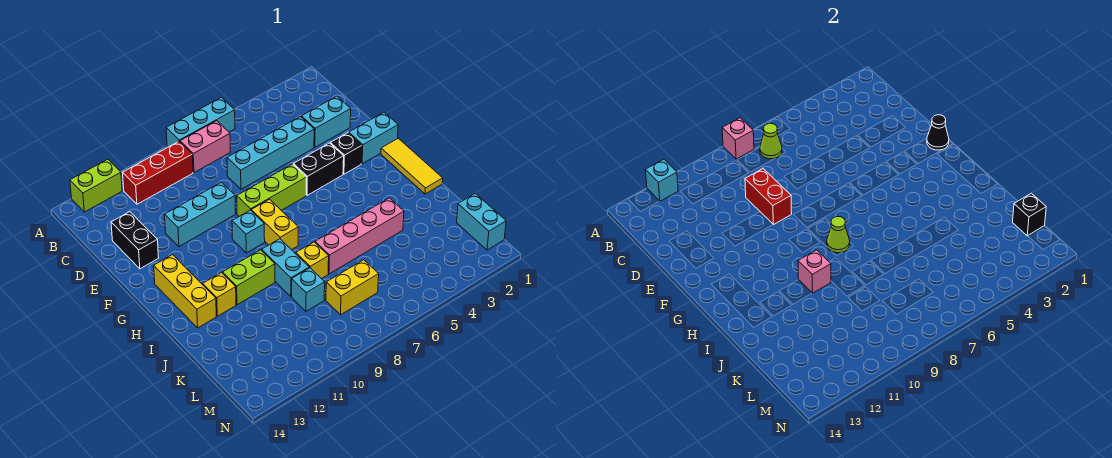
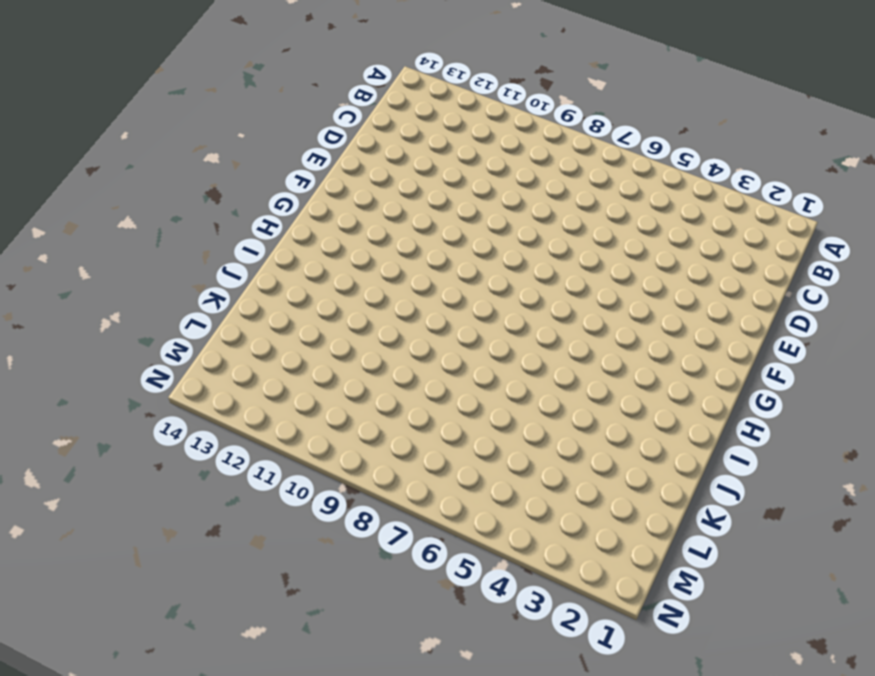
none -> cyan 1x3 brick [166,97,235,147]
none -> lime 1x2 brick [70,159,122,212]
none -> pink 1x2 brick [180,121,230,173]
none -> red 1x3 brick [123,142,193,204]

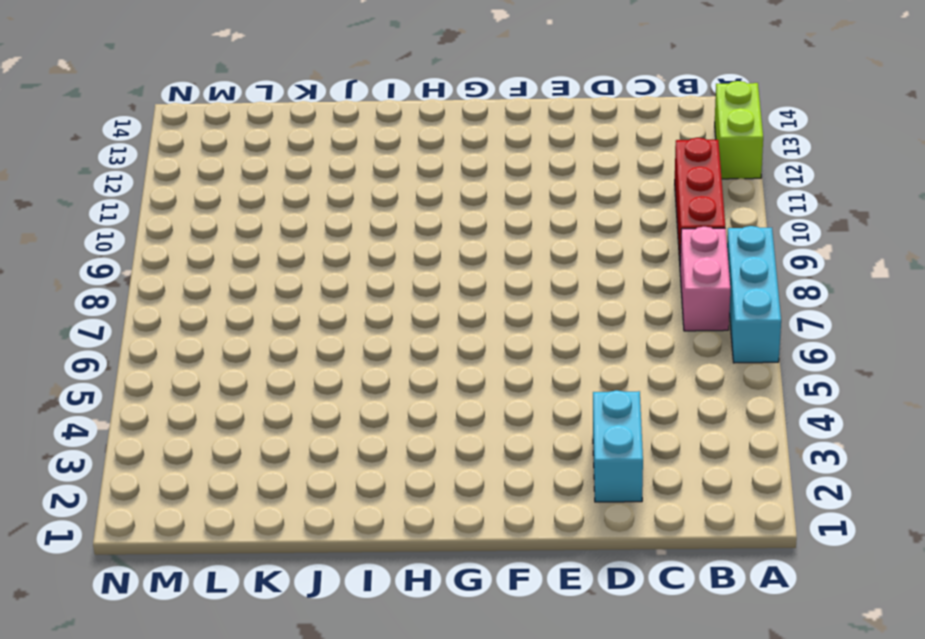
none -> cyan 1x4 brick [227,117,314,189]
none -> black 1x2 brick [111,212,159,269]
none -> cyan 1x3 brick [165,182,236,246]
none -> cyan 1x2 brick [349,112,398,164]

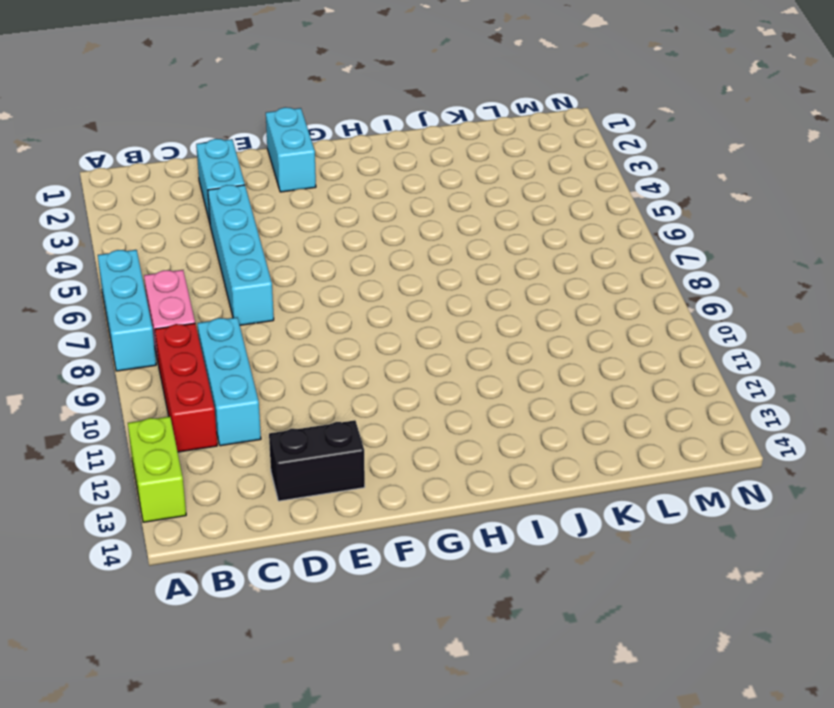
cyan 1x3 brick [197,317,261,446] -> cyan 1x3 brick moved to [165,182,236,246]
none -> black 1x1 brick [330,133,362,174]
none -> black 1x2 brick [293,143,344,195]
none -> lime 1x3 brick [237,164,306,216]
none -> yellow 1x3 tile [381,138,443,194]

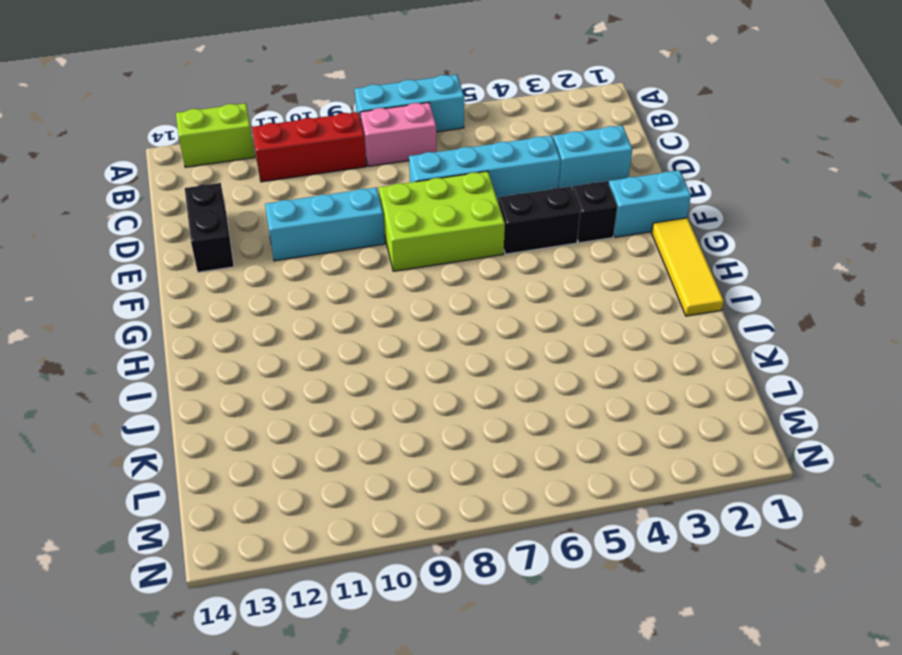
lime 2x3 brick [379,171,505,271] -> lime 1x3 brick [237,164,306,216]
none -> yellow 1x2 brick [251,199,298,250]
none -> cyan 1x1 brick [232,210,265,253]
none -> yellow 1x3 brick [154,255,216,328]
none -> cyan 1x2 brick [262,239,309,296]

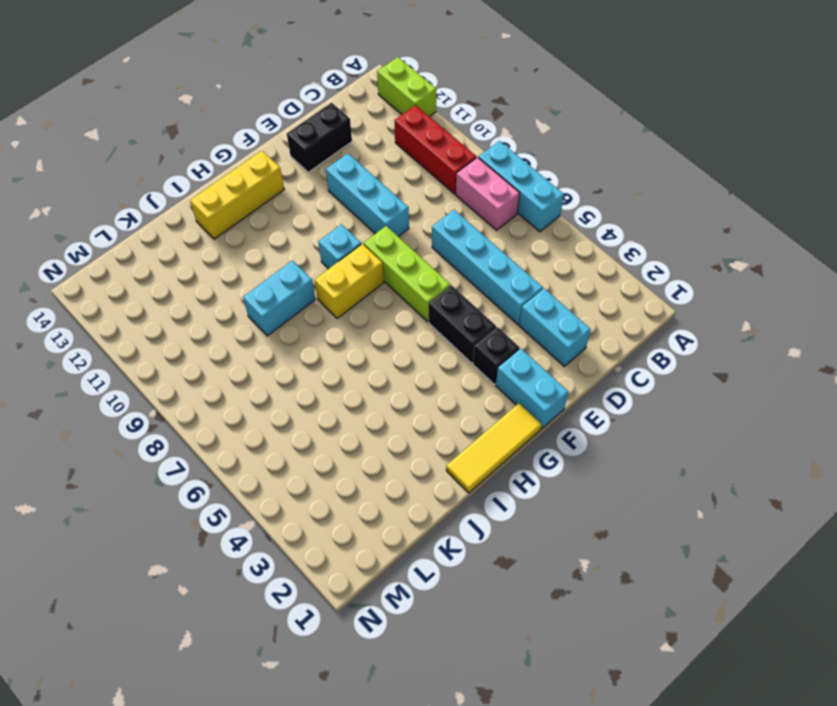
none -> lime 1x2 brick [223,250,275,305]
none -> yellow 1x1 brick [203,273,236,316]
none -> pink 1x4 brick [315,198,404,274]
none -> yellow 1x1 brick [296,242,329,279]

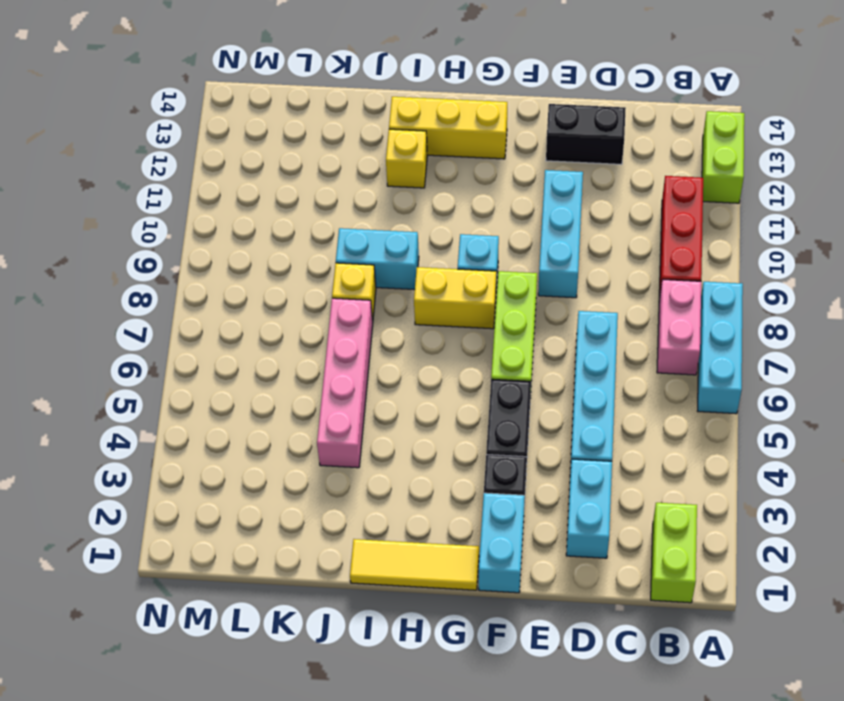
lime 1x2 brick [651,503,697,603] -> lime 1x2 brick moved to [223,250,275,305]
none -> cyan 1x1 brick [292,268,325,311]
none -> cyan 1x2 brick [457,193,506,250]
none -> yellow 1x2 brick [326,260,379,315]
none -> pink 1x1 brick [722,118,754,159]

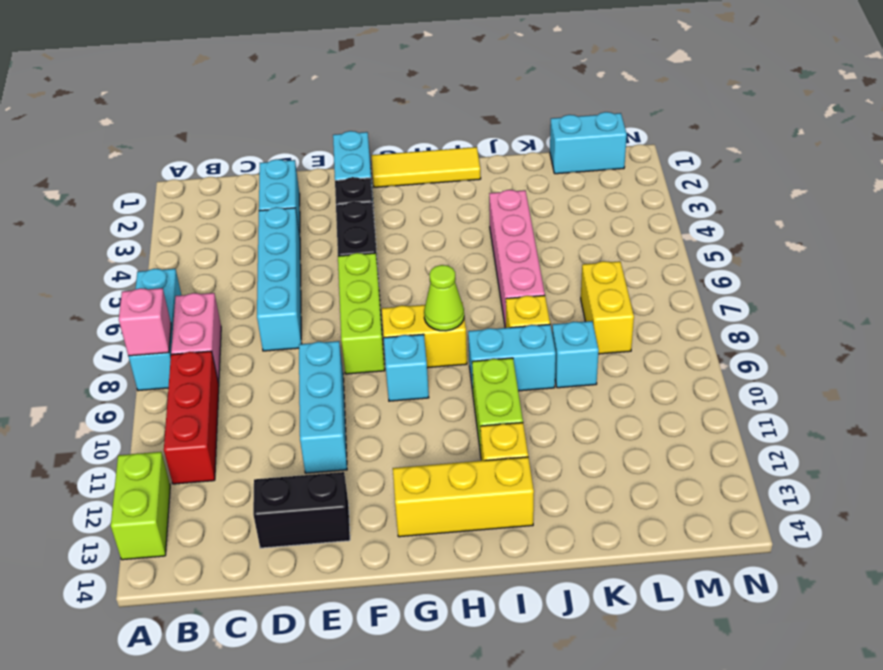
none -> cyan 1x1 brick [645,159,678,201]
none -> lime 1x1 cone [760,123,782,159]
none -> red 1x2 brick [745,169,792,225]
none -> black 1x1 cone [927,115,949,150]

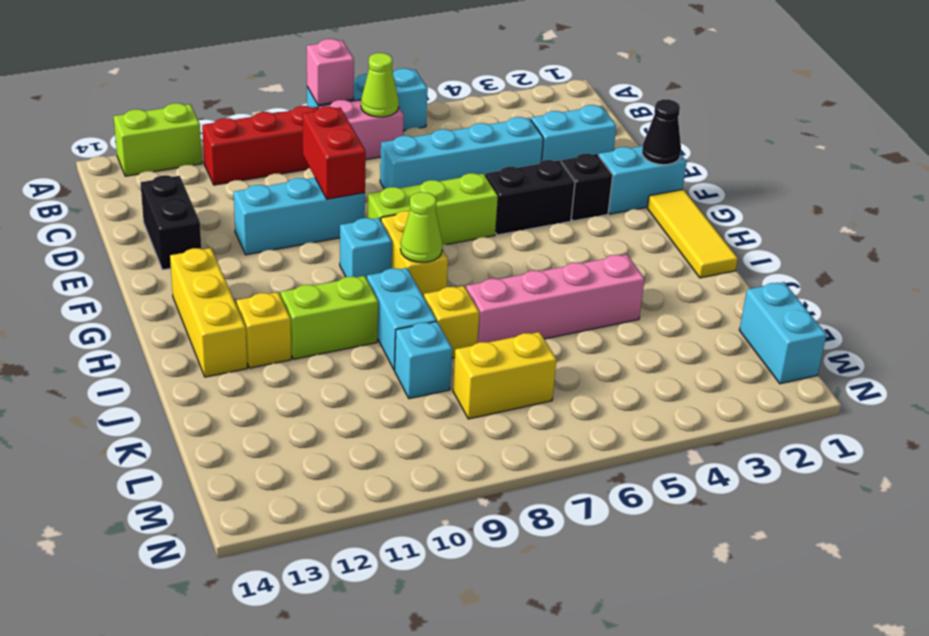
none -> cyan 1x1 brick [645,159,678,201]
none -> pink 1x1 brick [798,250,831,293]
none -> black 1x1 brick [1013,193,1046,236]

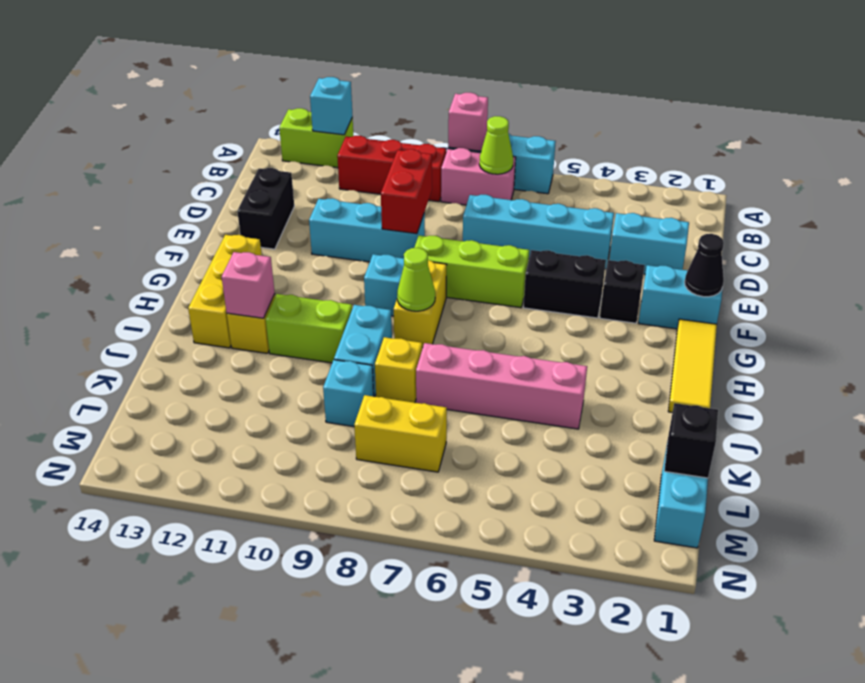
pink 1x1 brick [222,252,275,318] -> pink 1x1 brick moved to [798,250,831,293]

